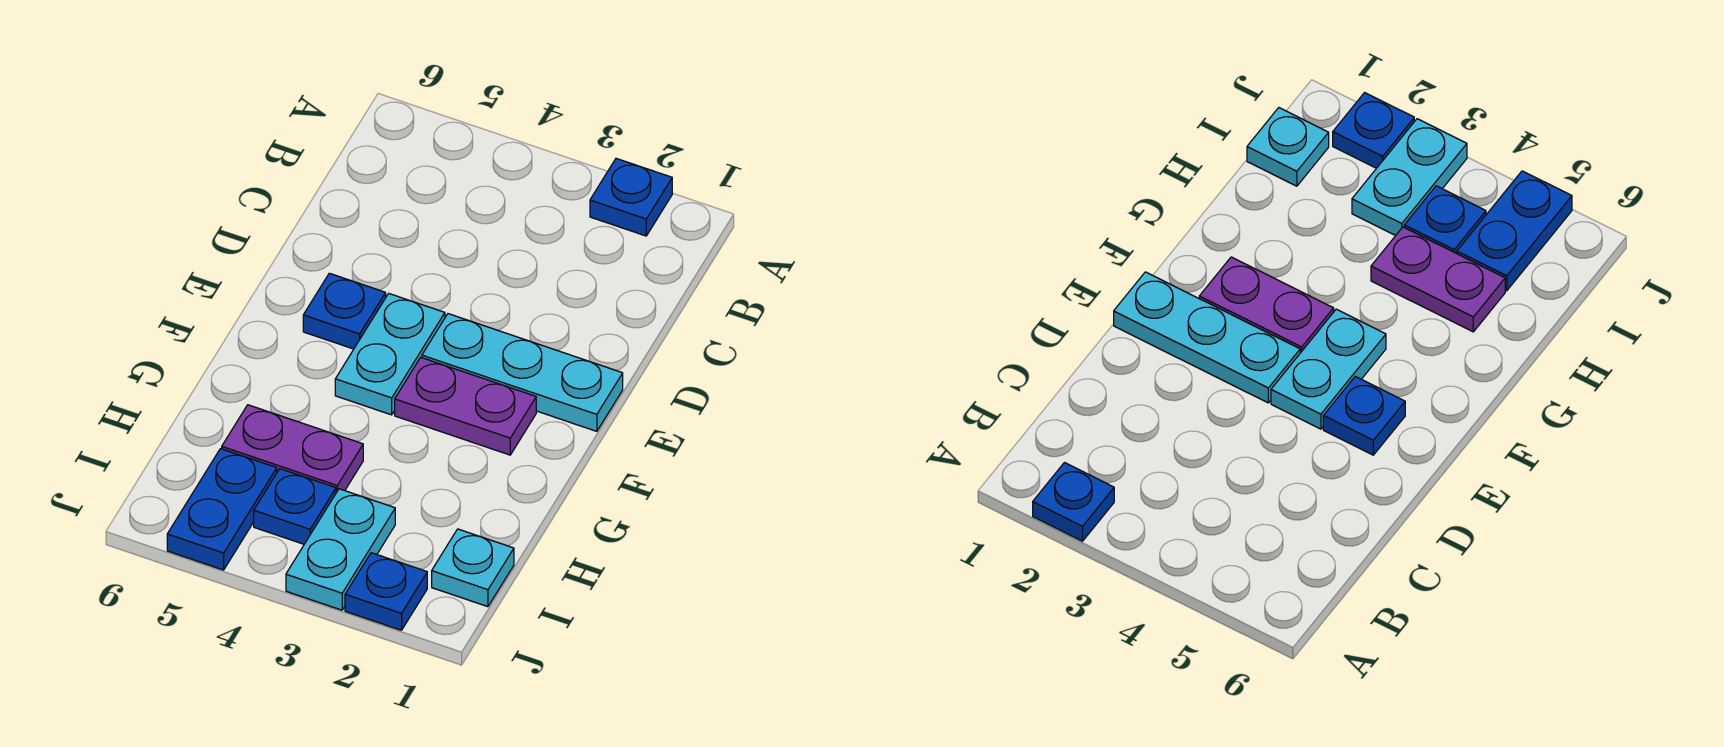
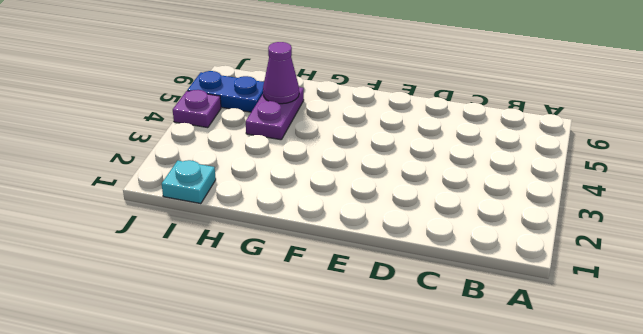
purple 1x1 cone [263,42,299,104] -> none
purple 1x1 plate [173,90,221,128] -> none
none -> blue 1x1 plate [590,159,672,236]
none -> cyan 1x3 plate [422,314,623,431]

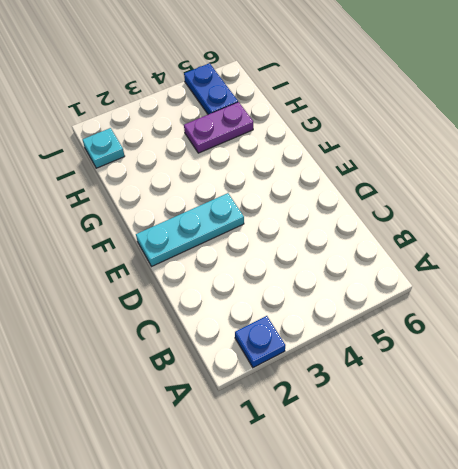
none -> cyan 1x2 plate [335,294,445,415]
none -> blue 1x1 plate [303,273,386,349]

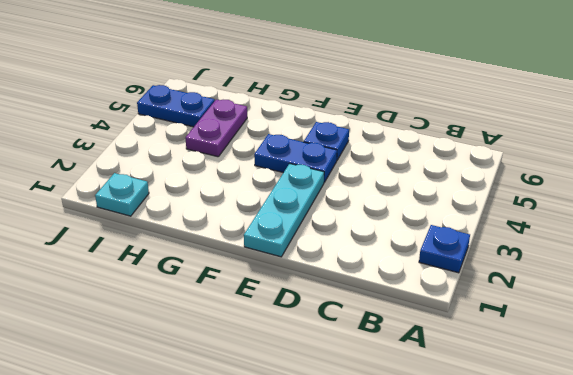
blue 1x2 plate [254,134,337,182] -> cyan 1x2 plate [335,294,445,415]
none -> purple 1x2 plate [395,358,536,455]
none -> cyan 1x2 plate [286,489,395,610]

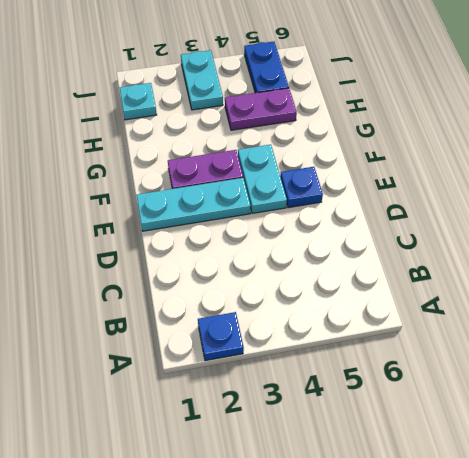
none -> blue 1x1 plate [254,469,336,544]
none -> blue 1x1 plate [345,553,427,630]

